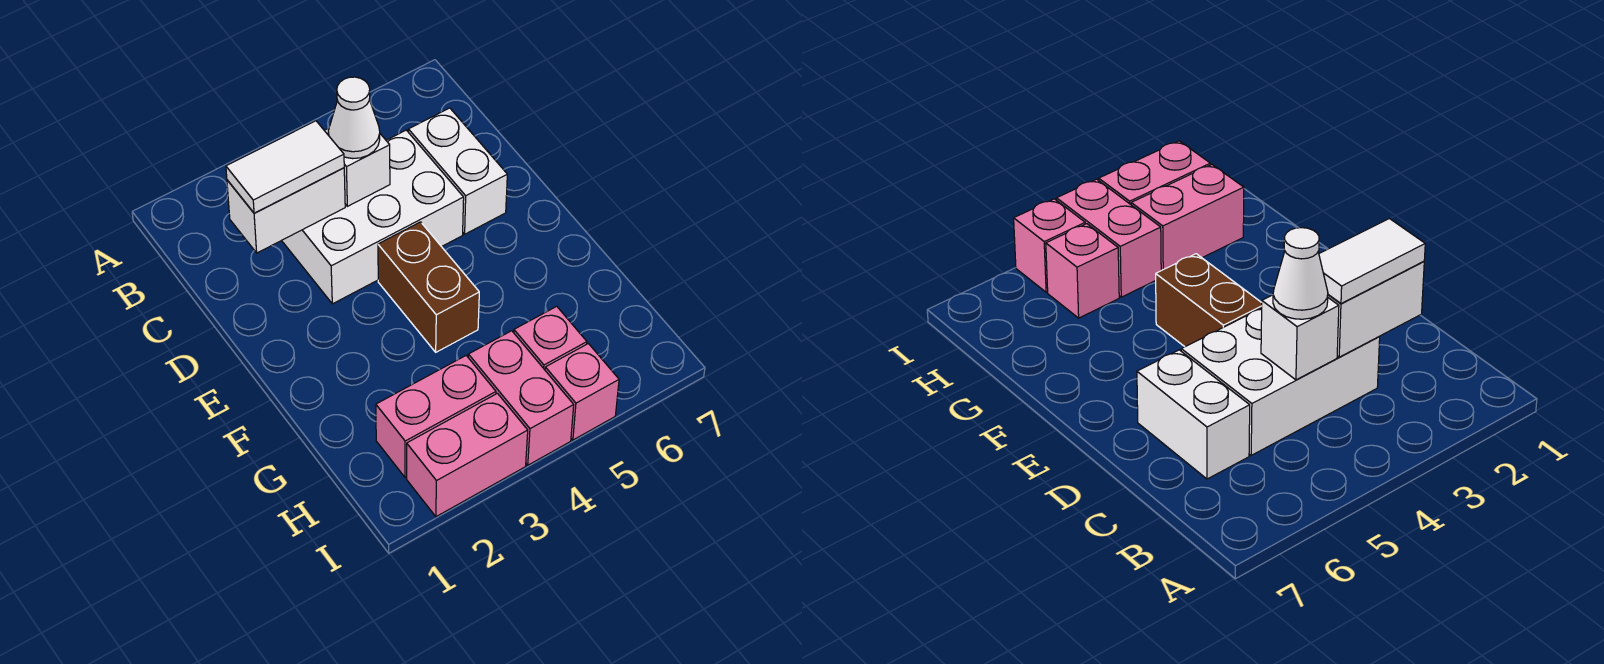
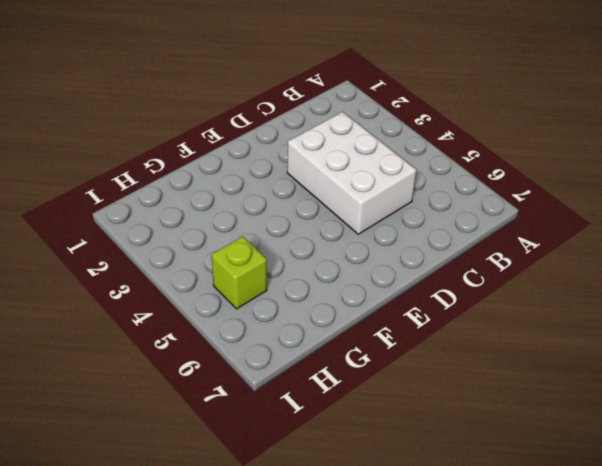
lime 1x1 brick [211,236,267,309] -> pink 1x1 brick [514,306,587,370]
none -> white 1x2 brick [408,108,507,234]
none -> brown 1x2 brick [378,222,479,352]
none -> pink 1x2 brick [376,356,496,478]

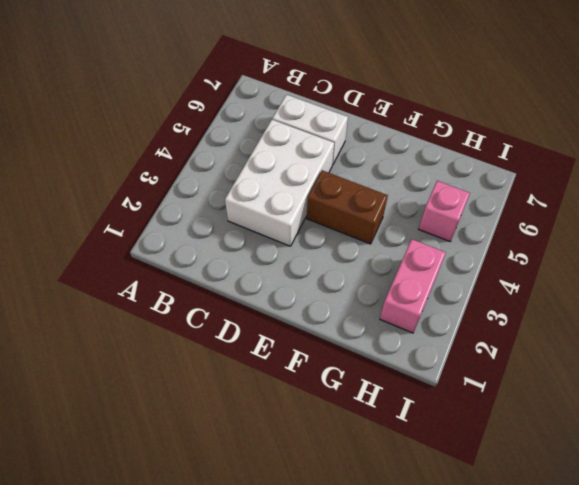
none -> pink 1x2 brick [468,331,574,465]
none -> pink 1x2 brick [407,393,528,517]
none -> pink 1x1 brick [545,344,619,440]

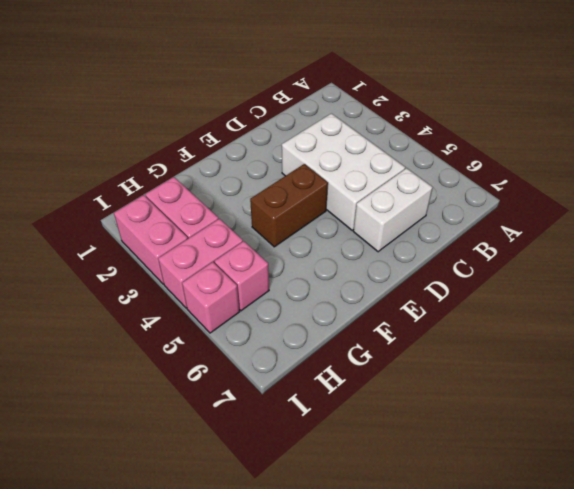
none -> white 1x2 brick [227,168,345,253]
none -> white 1x1 brick [324,128,390,206]
none -> white 1x2 tile [226,121,344,213]

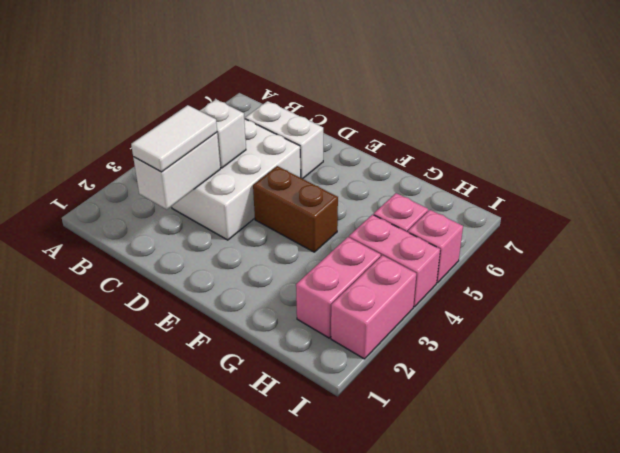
none -> white 1x1 cone [328,77,380,159]

